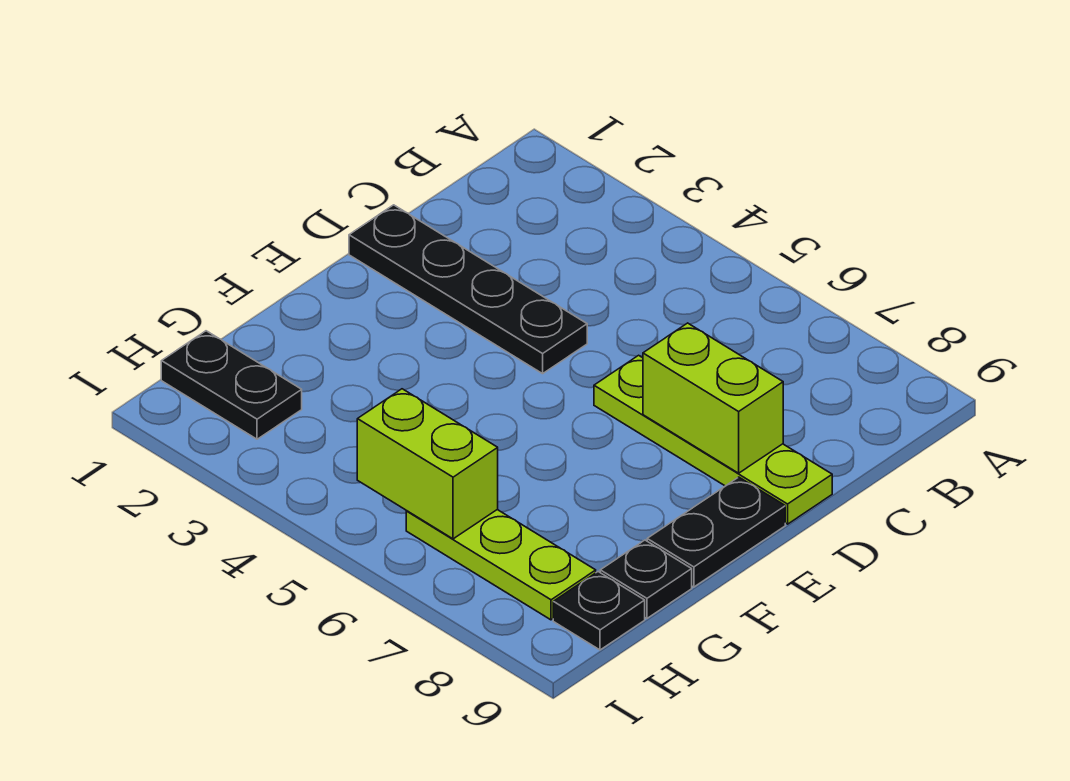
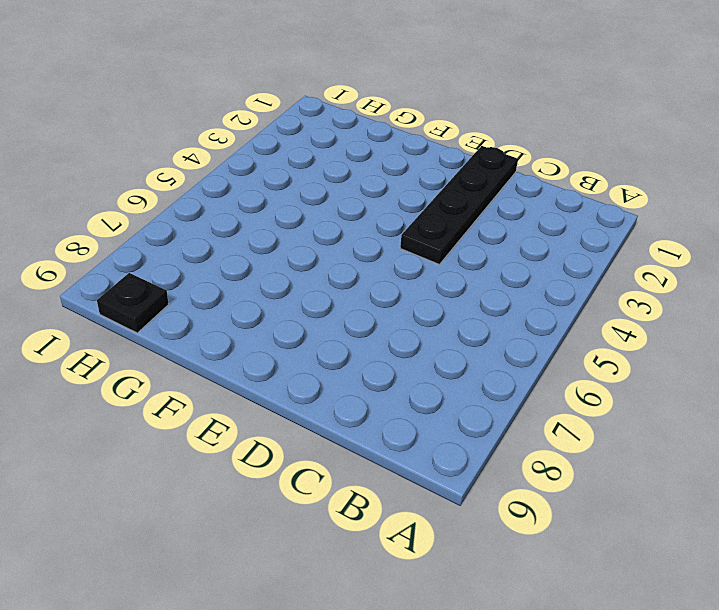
none -> lime 1x4 plate [594,355,832,524]
none -> black 1x2 plate [647,477,785,587]

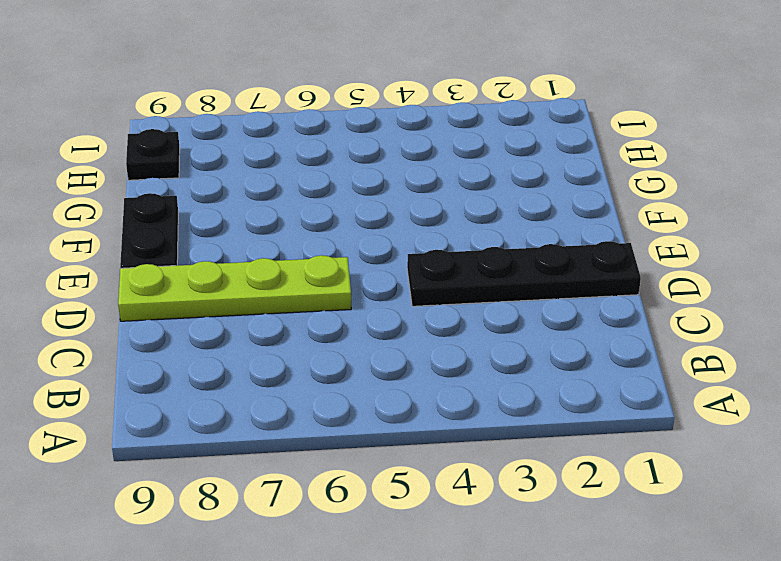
none -> black 1x1 plate [600,540,692,618]
none -> black 1x2 plate [161,331,302,439]

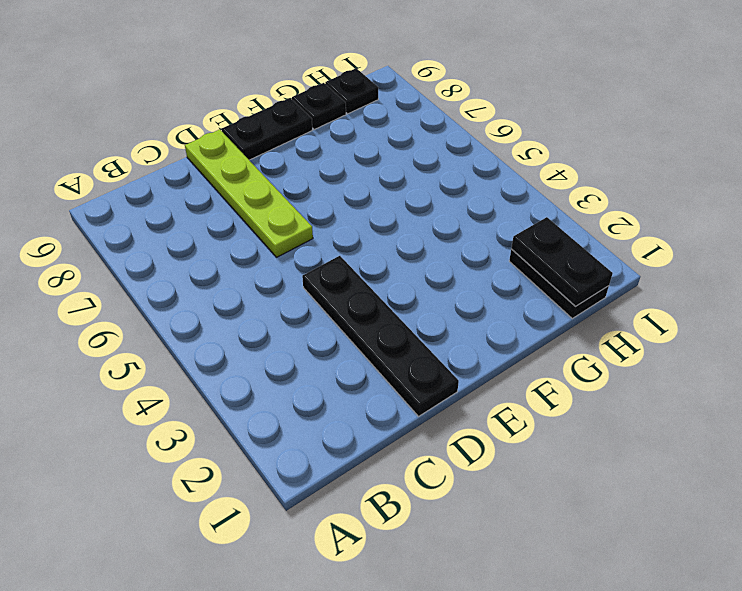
black 1x2 plate [511,217,613,307] -> none
none -> lime 1x3 plate [406,510,596,620]
none -> lime 1x2 brick [643,323,783,473]

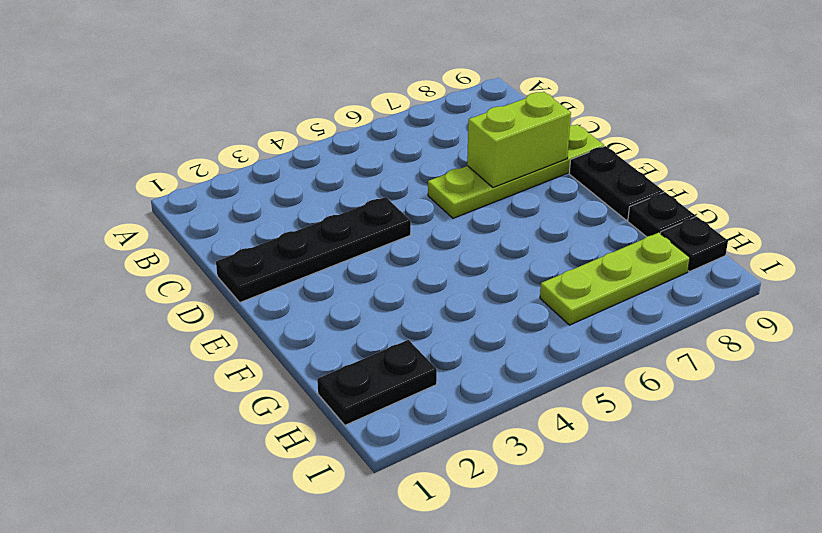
none -> lime 1x2 brick [357,389,498,539]

